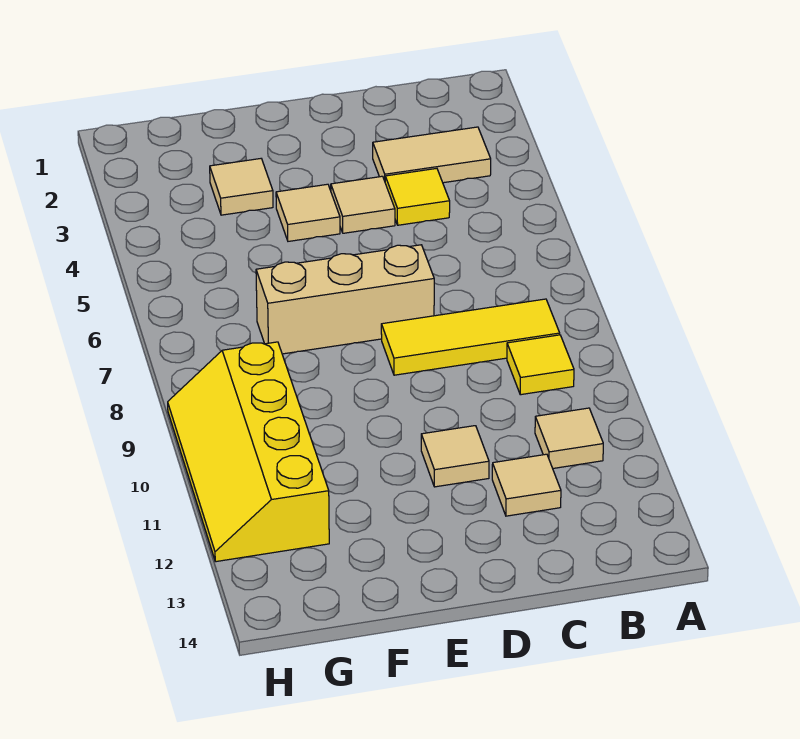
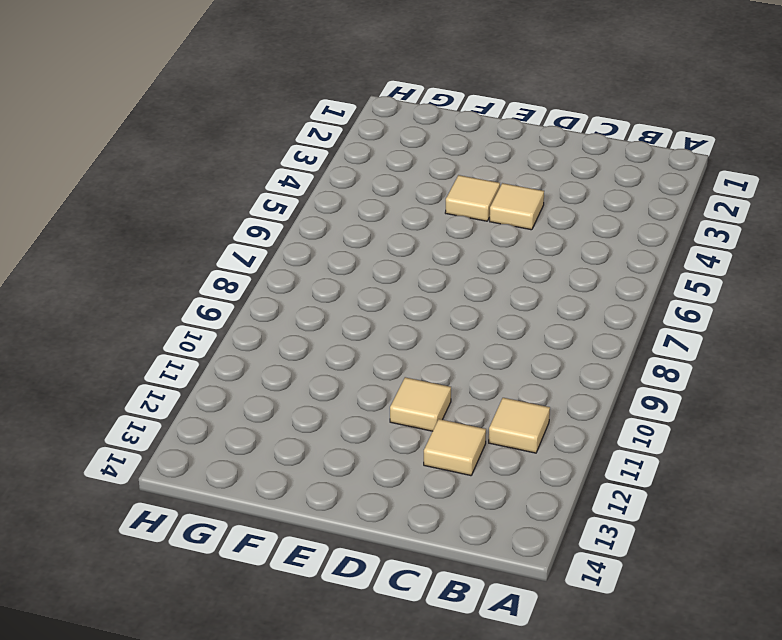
none -> tan 1x2 tile [373,127,491,183]
none -> yellow 1x3 tile [381,299,560,375]
none -> yellow 1x1 tile [507,335,574,395]

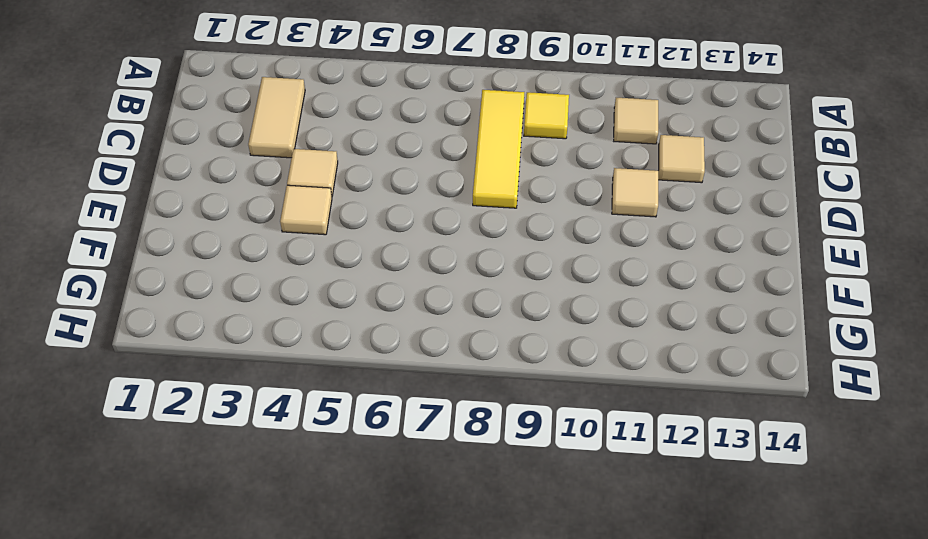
none -> yellow 1x1 tile [385,168,450,225]
none -> tan 1x3 brick [256,245,434,354]
none -> tan 1x1 tile [210,159,273,215]

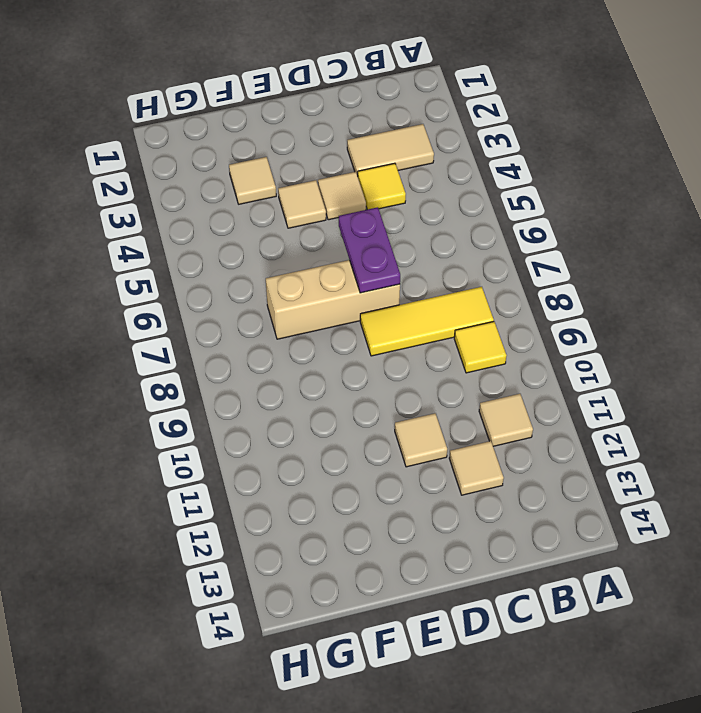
purple 1x2 plate [339,207,400,293] -> none
none -> yellow 2x4 slope [168,342,329,562]

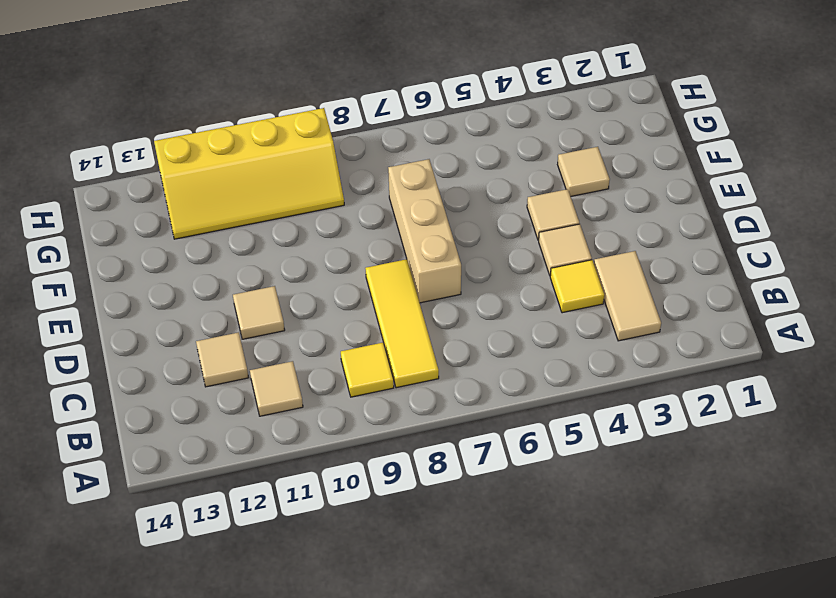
yellow 2x4 slope [154,108,344,239] -> yellow 2x4 slope turned to [168,342,329,562]

